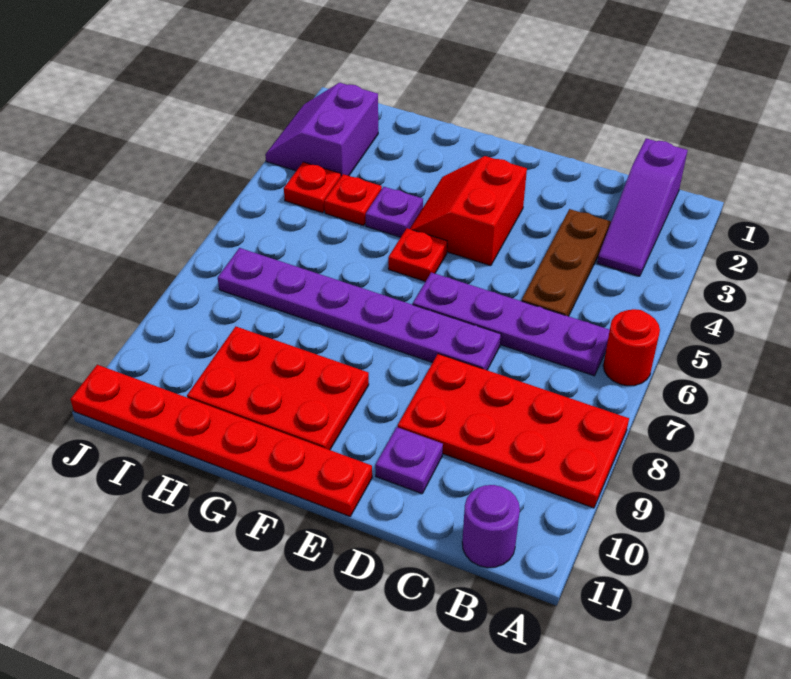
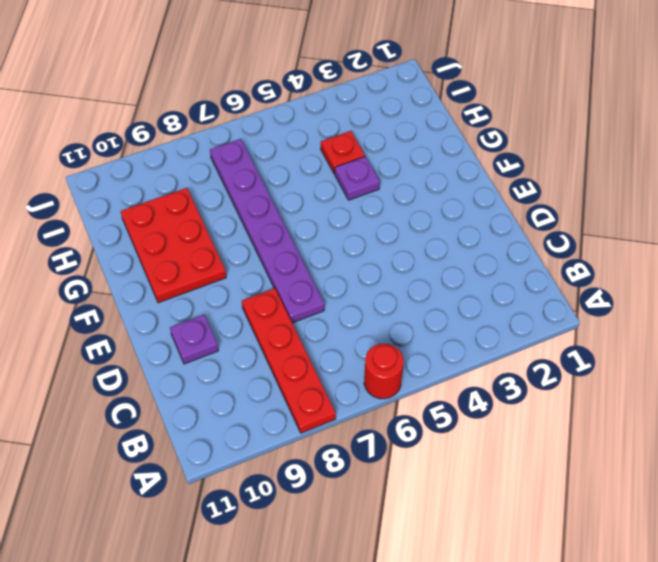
red 1x4 plate [242,288,336,433] -> red 2x4 plate [398,354,629,508]
none -> purple 1x3 slope [597,138,688,276]
none -> purple 1x4 plate [413,272,610,376]
none -> purple 1x1 round brick [462,485,520,568]

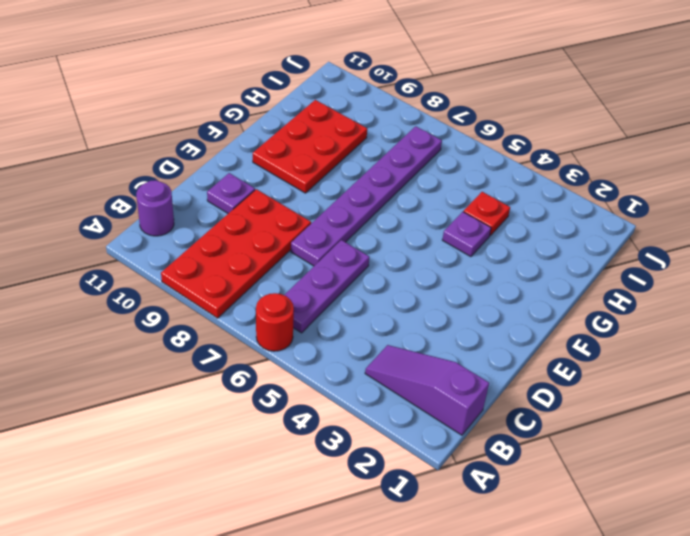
purple 1x3 plate [284,240,369,333] -> purple 1x4 plate [413,272,610,376]
none -> brown 1x3 plate [522,209,611,316]
none -> red 2x2 slope [410,156,527,266]
none -> red 1x6 plate [70,365,372,516]

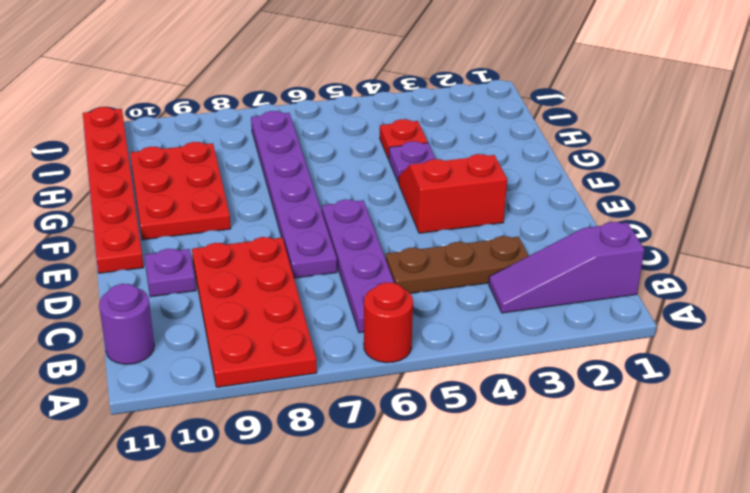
none -> red 1x1 plate [388,228,447,282]
none -> purple 2x2 slope [265,83,378,176]
none -> red 1x1 plate [284,162,341,213]

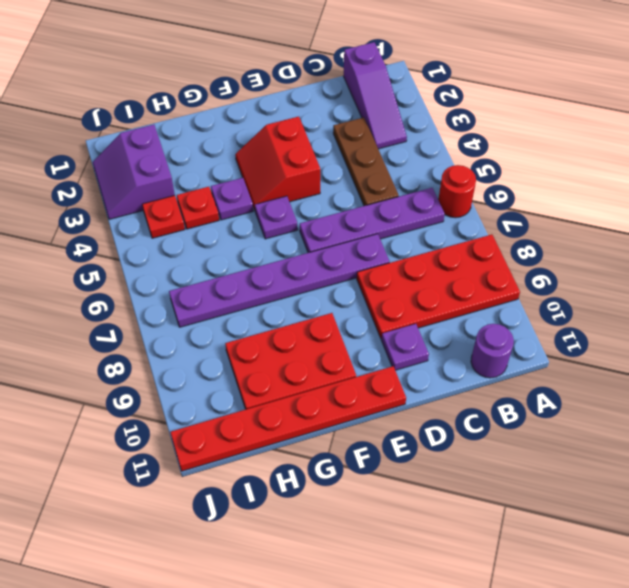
purple 1x1 plate [255,196,298,239] -> red 1x1 plate [388,228,447,282]

